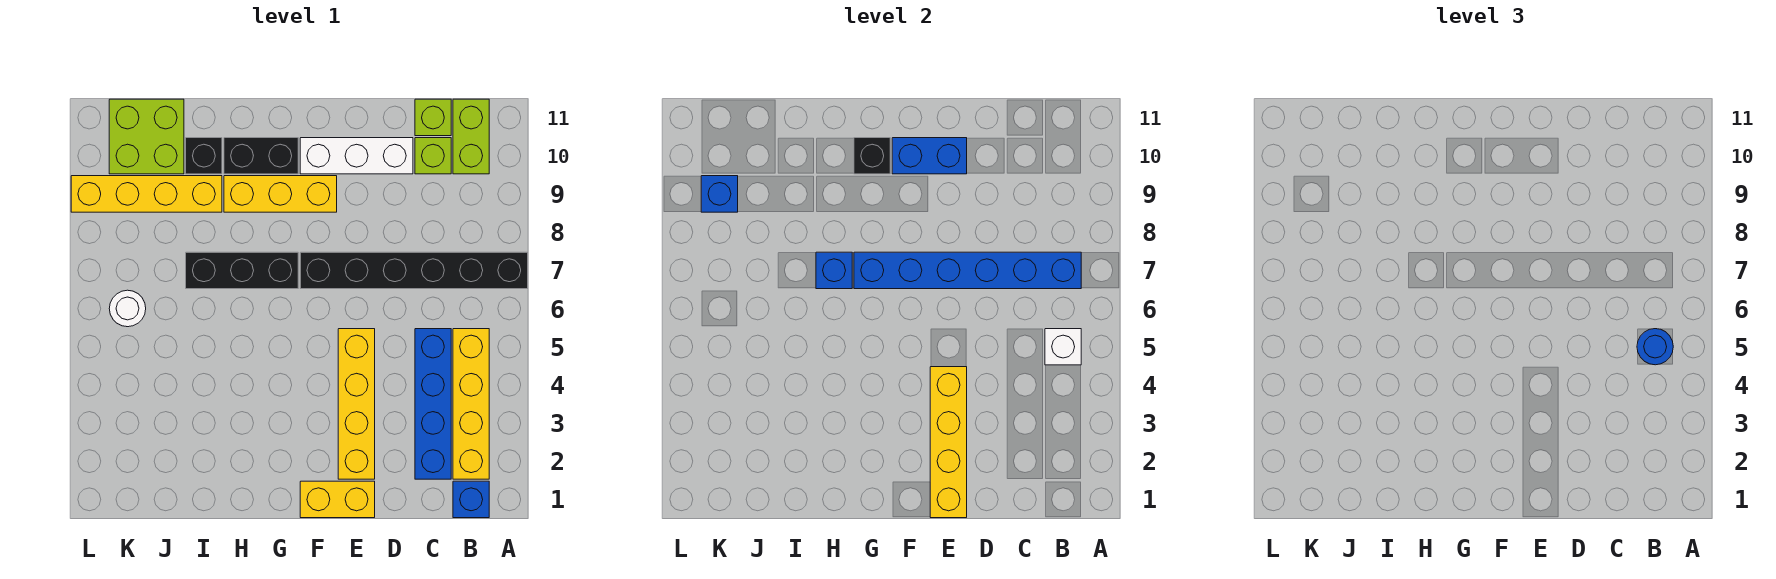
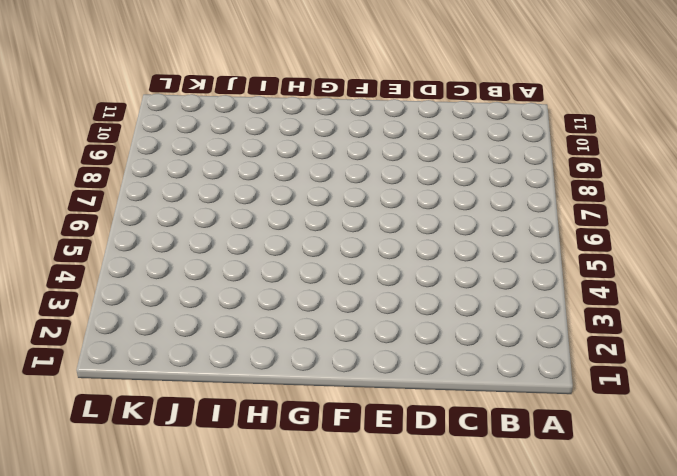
none -> black 1x6 brick [300,252,528,289]
none -> blue 1x1 brick [453,481,489,518]
none -> yellow 1x4 brick [453,329,489,479]

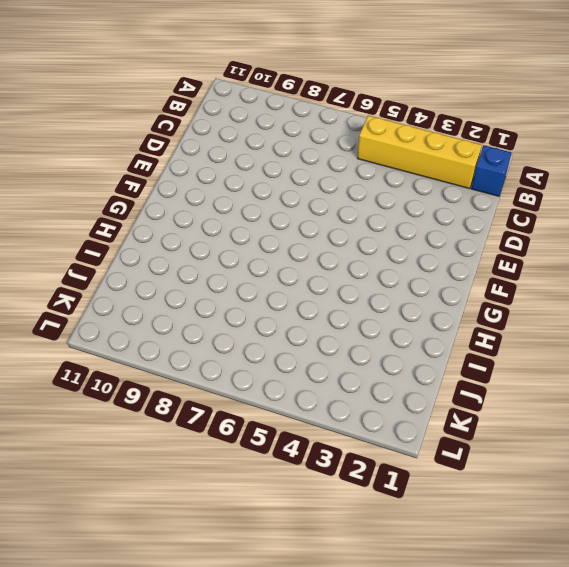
none -> black 1x6 brick [300,252,528,289]
none -> lime 1x2 brick [453,99,489,174]
none -> blue 1x4 brick [415,329,451,479]

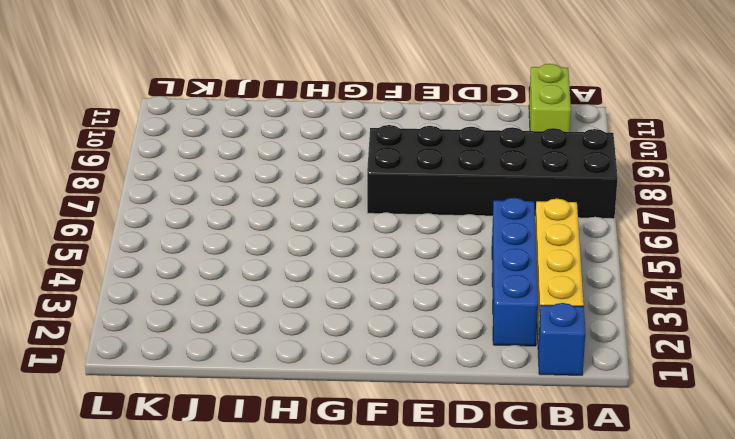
black 2x6 brick [367,125,618,219] -> black 1x6 brick [300,252,528,289]
none -> lime 1x1 brick [415,138,451,174]
none -> lime 1x1 brick [415,99,451,136]
none -> white 1x3 brick [300,138,413,174]

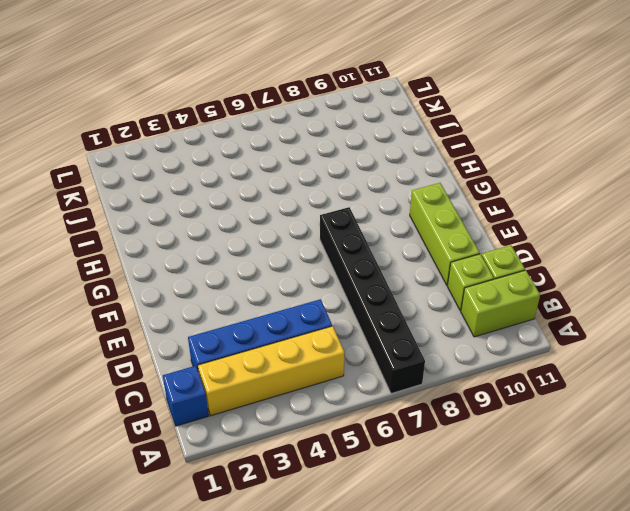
lime 1x3 brick [410,183,480,285] -> white 1x3 brick [300,138,413,174]
none -> yellow 1x2 brick [300,481,375,518]
none -> yellow 1x4 brick [338,329,375,479]
none -> yellow 1x3 brick [224,176,337,212]

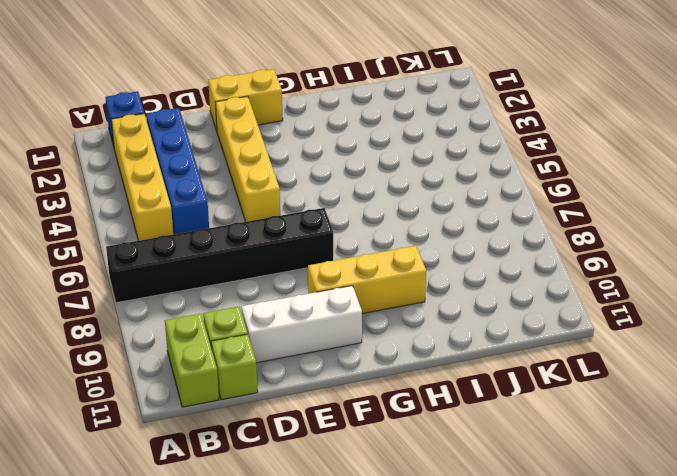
none -> black 1x3 brick [186,252,298,289]
none -> black 1x2 brick [224,138,298,174]
none -> yellow 1x4 brick [71,176,222,212]

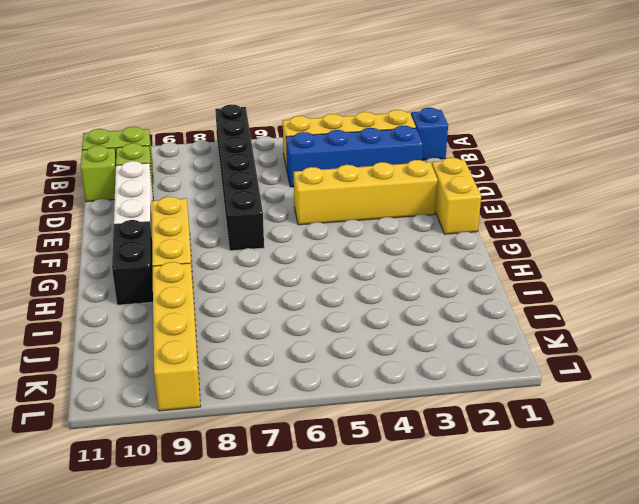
none -> black 1x3 brick [186,252,298,289]
none -> black 1x1 brick [186,138,222,174]
none -> lime 2x2 brick [109,99,184,174]

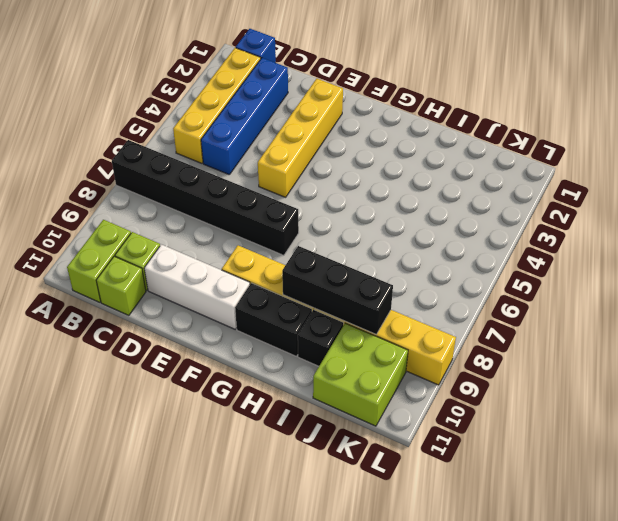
black 1x3 brick [282,246,393,334] -> black 1x3 brick moved to [186,252,298,289]
none -> yellow 1x2 brick [300,481,375,518]
none -> white 1x1 round brick [109,290,146,327]
none -> white 1x1 brick [1045,329,1081,365]

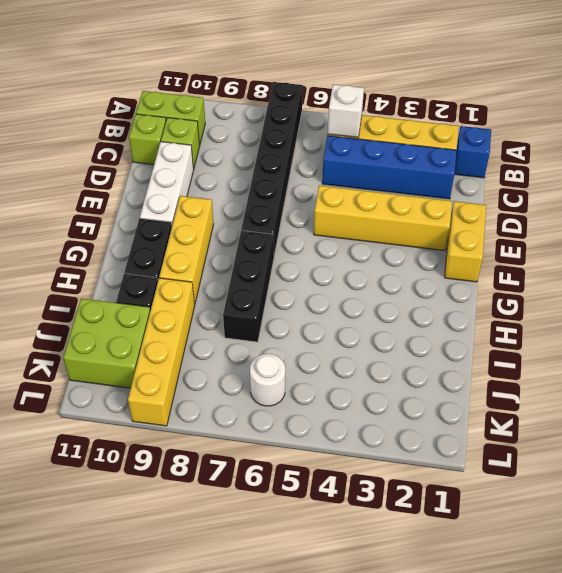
none -> blue 1x6 brick [854,252,1081,289]
none -> yellow 1x4 brick [930,367,967,518]
none -> blue 1x2 brick [892,138,967,174]

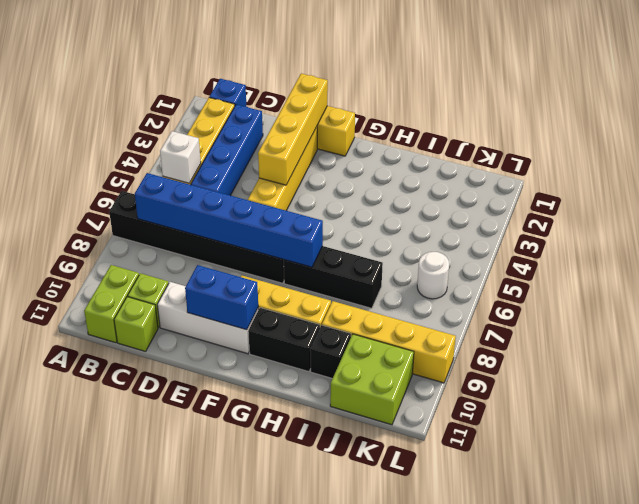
none -> black 1x1 brick [854,138,890,174]
none -> blue 1x1 brick [816,252,852,289]
none -> blue 1x1 brick [701,176,738,212]

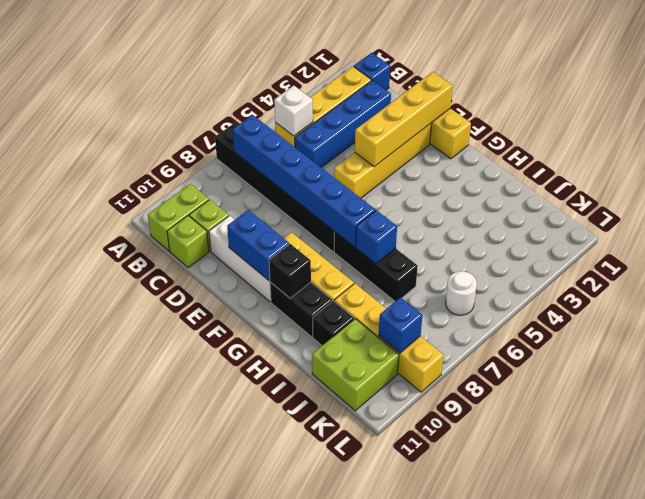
none -> blue 1x1 round brick [1637,329,1673,365]

